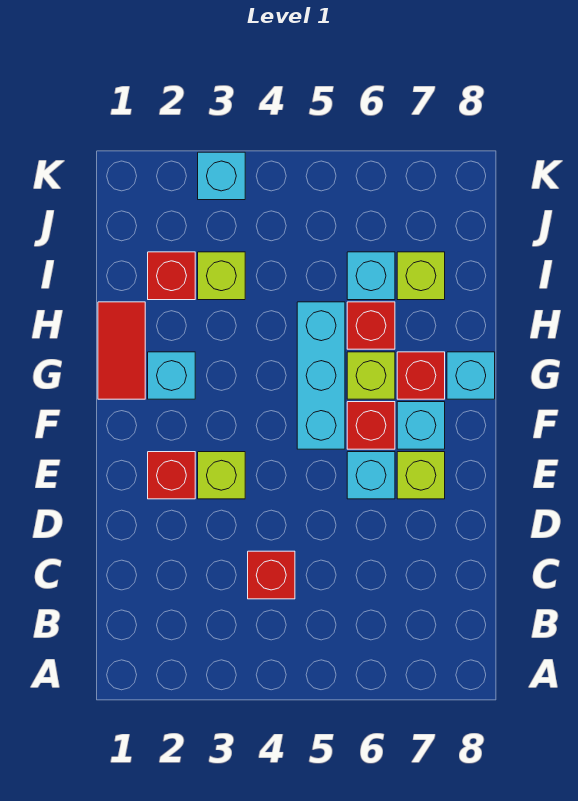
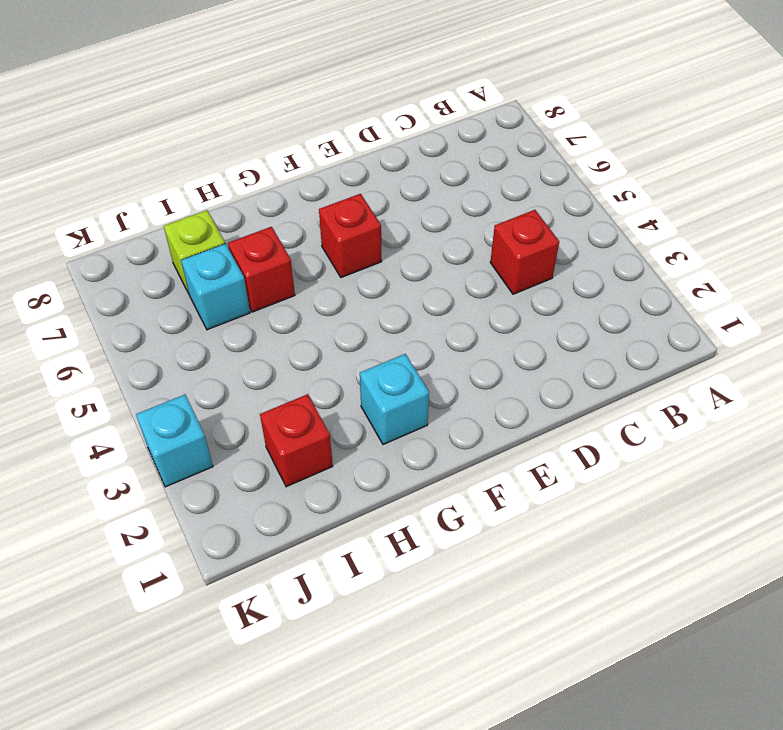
none -> red 1x1 brick [148,452,195,499]
none -> lime 1x1 brick [198,452,245,499]
none -> cyan 1x1 brick [347,452,395,499]

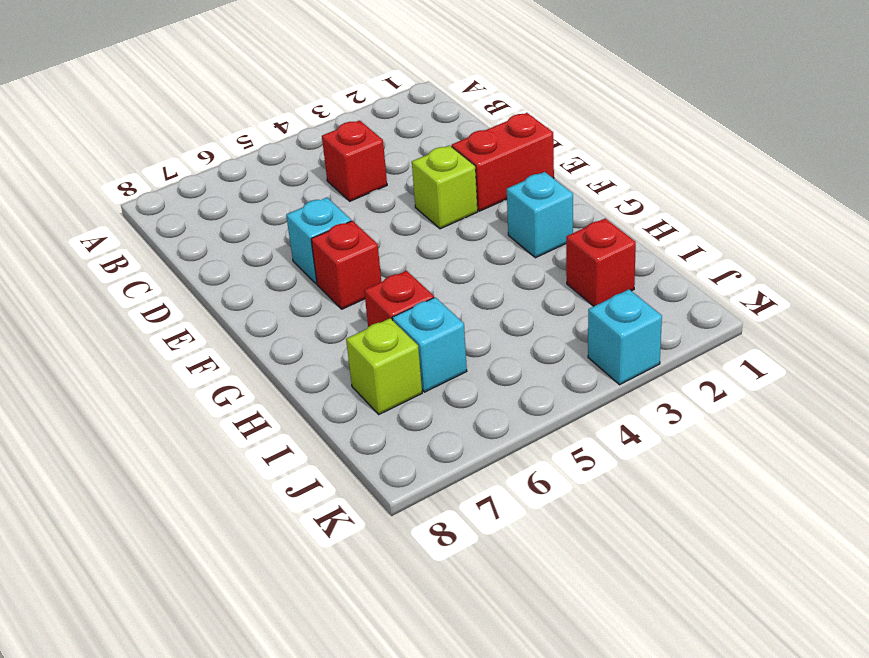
red 1x2 brick [452,113,554,211] -> red 1x1 brick [148,452,195,499]
none -> lime 1x1 brick [397,452,445,499]
none -> cyan 1x3 brick [297,302,345,449]
none -> cyan 1x1 brick [397,402,445,449]

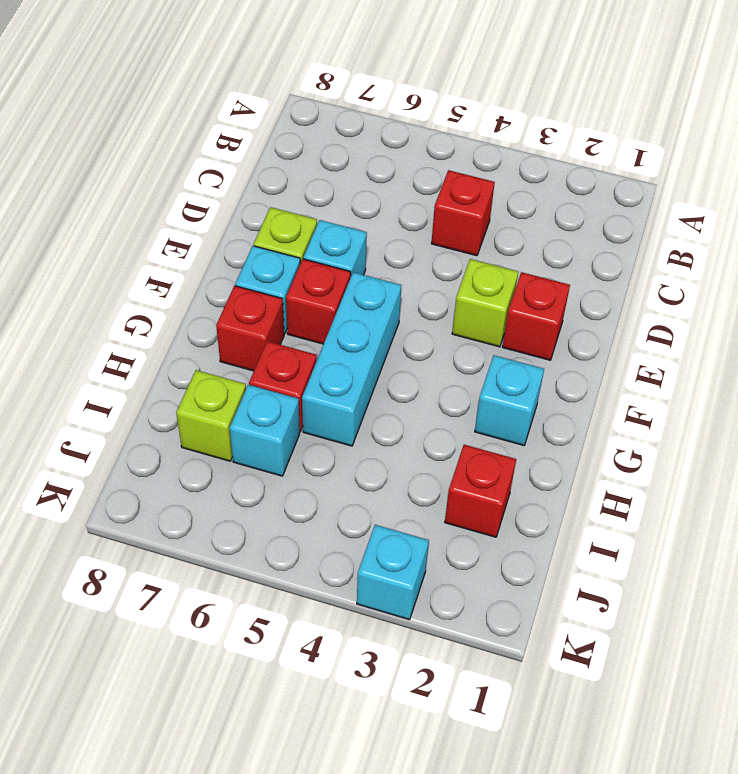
none -> red 1x2 tile [98,302,145,399]
none -> lime 1x1 brick [347,352,395,399]
none -> cyan 1x1 brick [447,352,495,399]

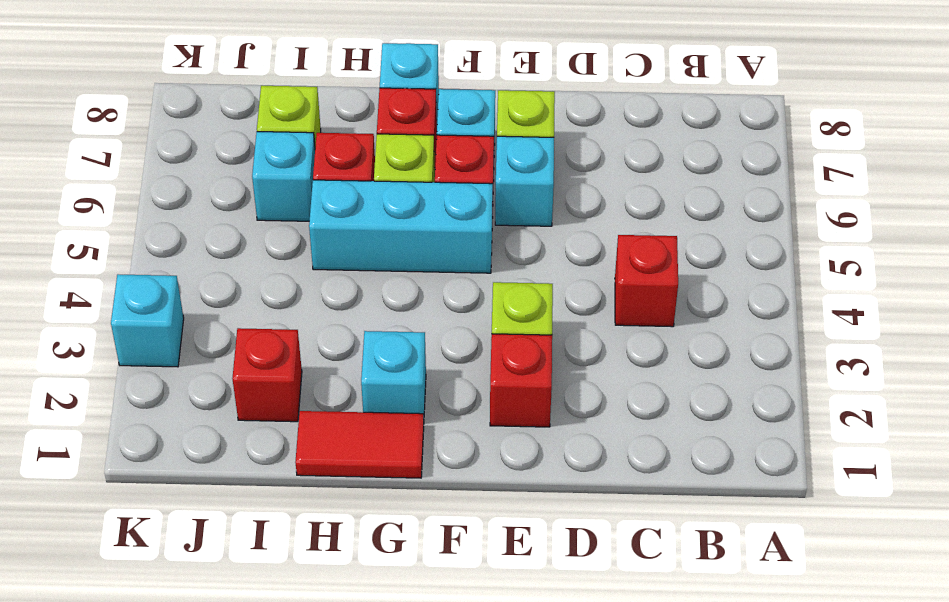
none -> lime 1x1 brick [198,252,245,300]

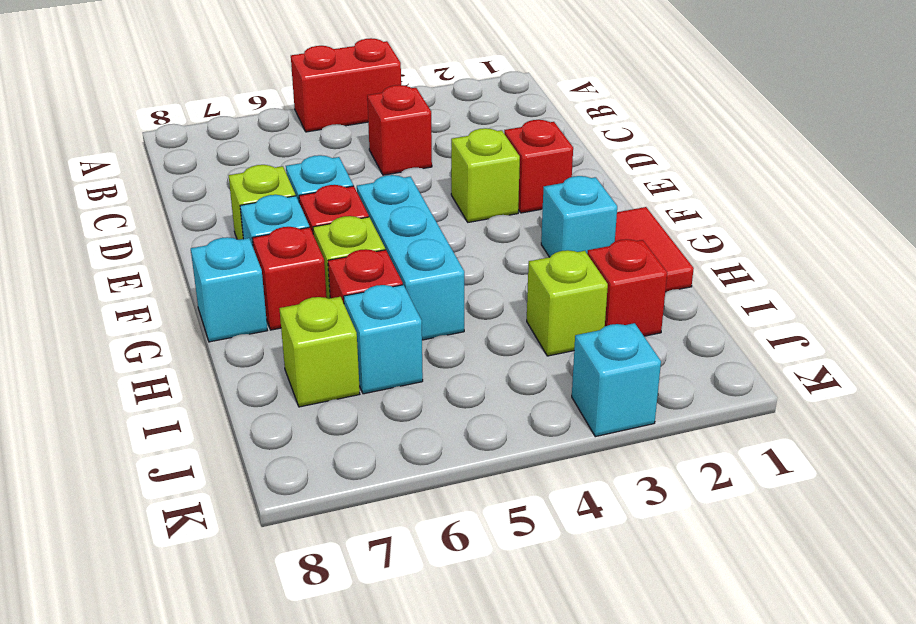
red 1x2 brick [291,38,401,132] -> none

